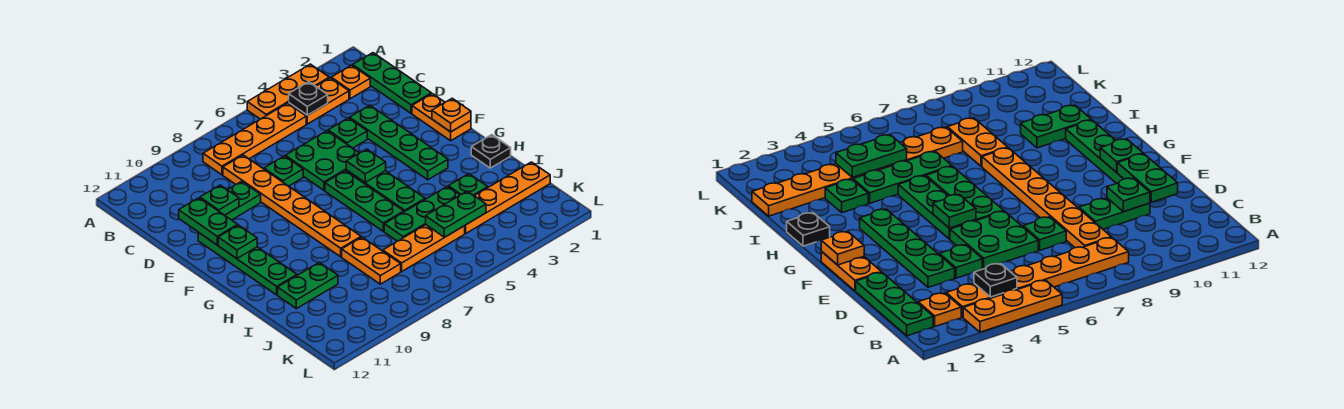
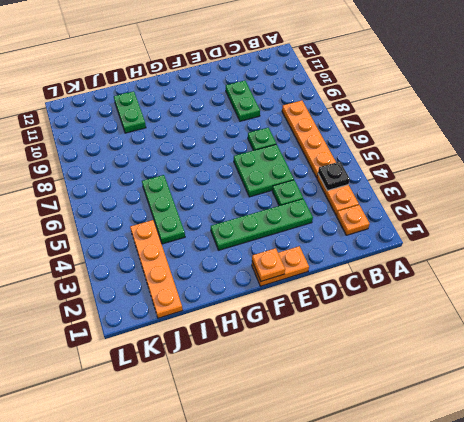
none -> orange 1x3 plate [247,64,329,119]
none -> green 1x3 plate [352,53,431,113]
none -> orange 1x6 plate [223,155,361,257]

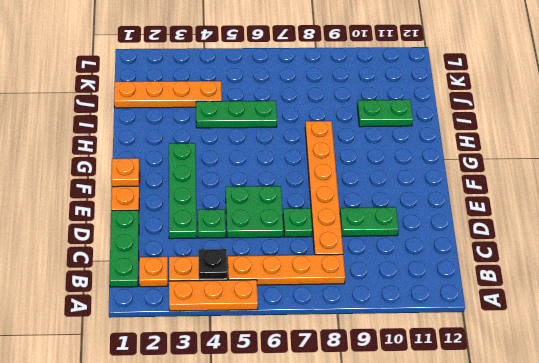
none -> green 1x4 plate [198,232,297,295]
none -> green 1x3 plate [346,170,425,212]
none -> green 1x3 plate [325,171,404,232]

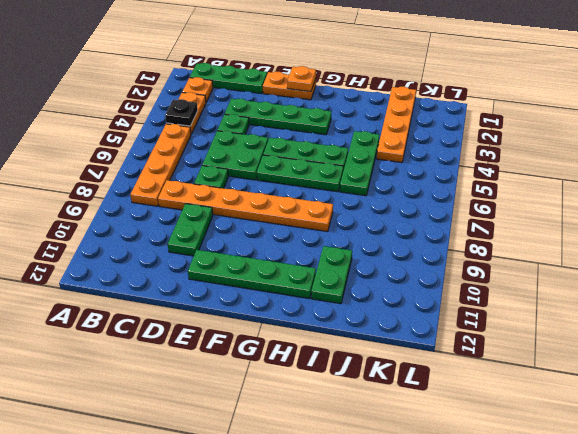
none -> orange 1x3 plate [247,64,329,119]
none -> black 1x1 plate [471,135,511,168]
none -> green 1x1 plate [449,174,488,196]

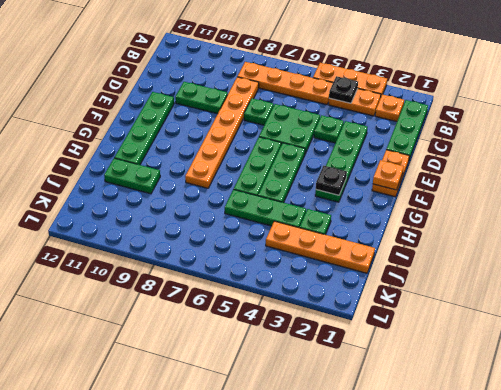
black 1x1 plate [316,166,347,195] -> black 1x1 plate moved to [471,135,511,168]
none -> orange 1x2 plate [342,237,401,284]
none -> orange 1x3 plate [383,225,465,271]
none -> green 1x1 plate [200,185,239,215]

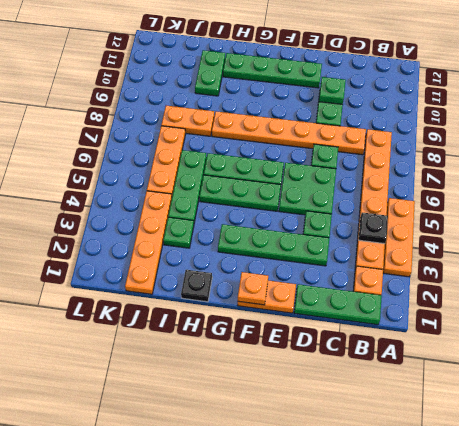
none -> green 1x2 plate [179,198,238,245]
none -> green 1x1 plate [346,149,386,182]
none -> green 1x1 plate [218,225,257,259]

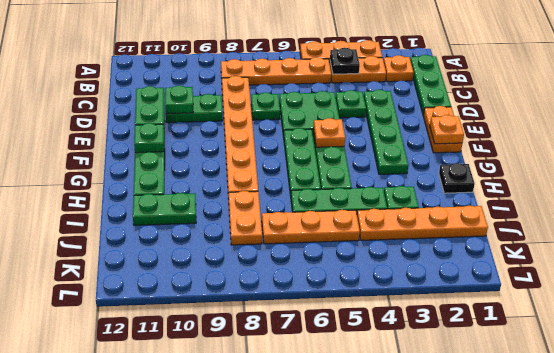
orange 1x1 plate [313,118,345,147] -> green 1x1 plate [346,149,386,182]
none -> green 1x2 plate [426,191,486,237]

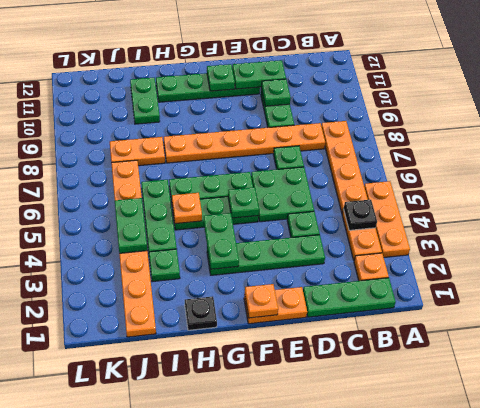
green 1x2 plate [204,213,239,269] -> none
orange 1x1 plate [172,193,202,224] -> none

